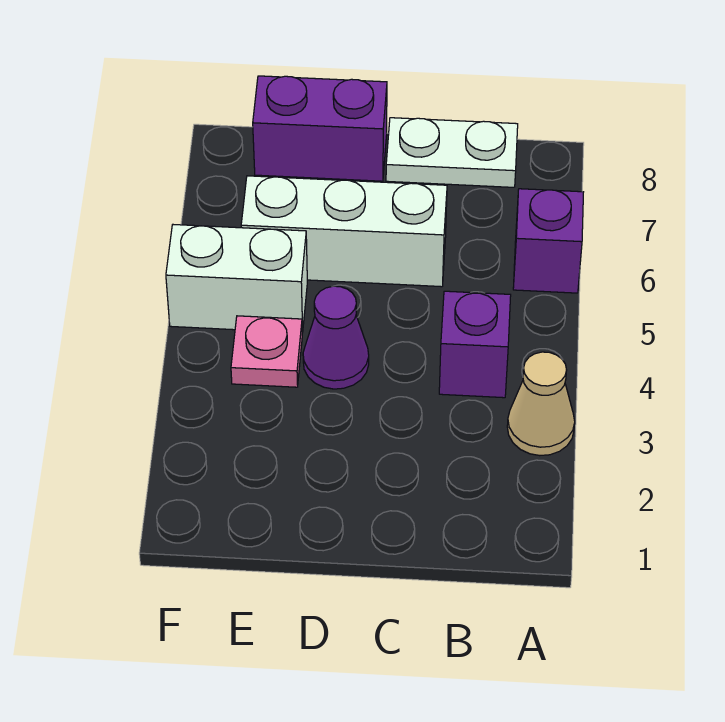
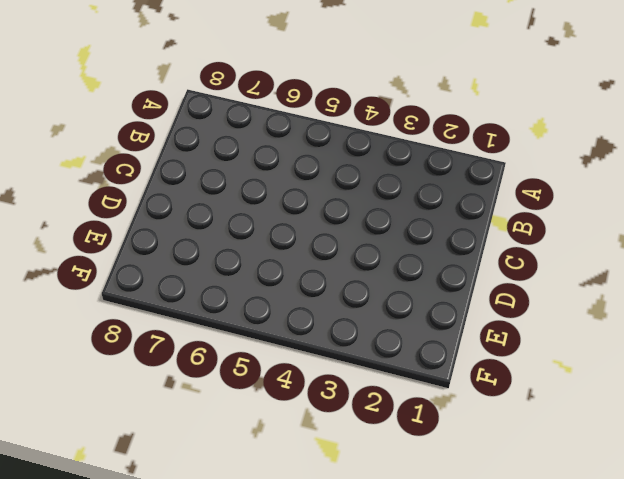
none -> tan 1x1 cone [507,352,575,456]
none -> purple 1x1 brick [513,189,583,293]

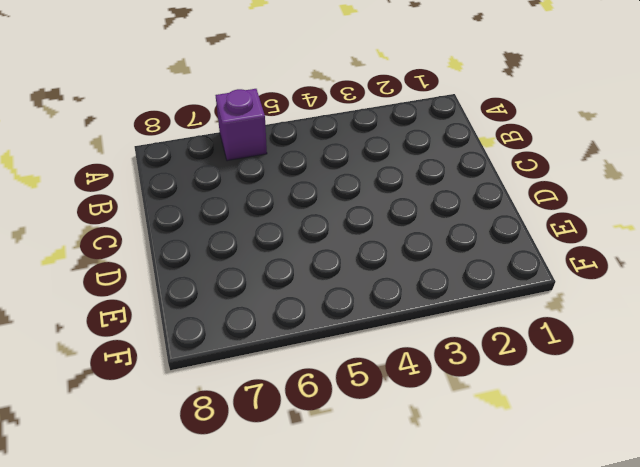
none -> tan 1x1 cone [507,352,575,456]
none -> purple 1x1 brick [439,291,511,398]

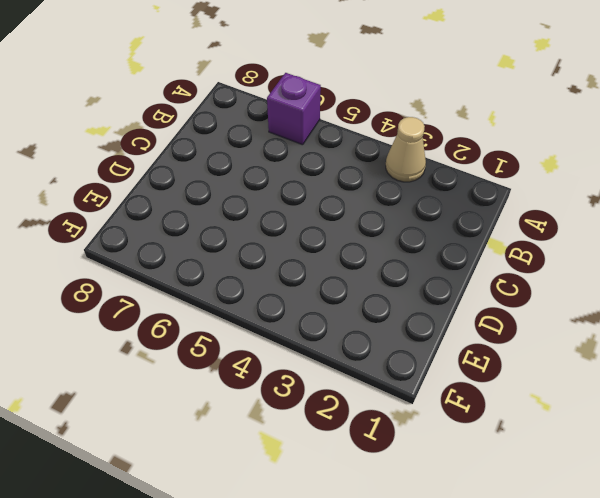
none -> purple 1x1 brick [439,291,511,398]
none -> white 1x2 plate [386,118,518,187]

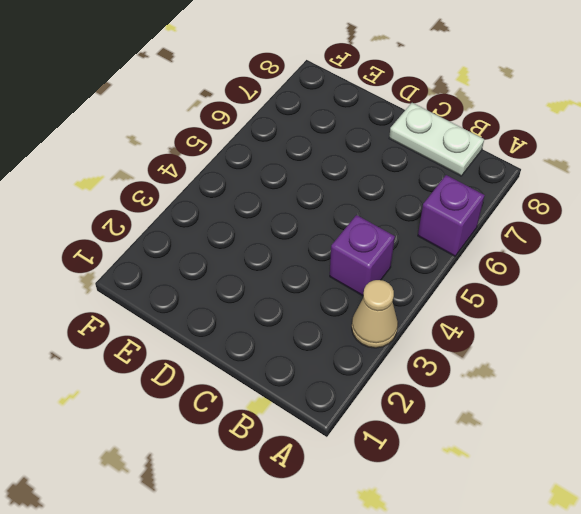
none -> white 1x3 brick [241,176,447,287]
none -> purple 1x1 cone [303,286,369,389]

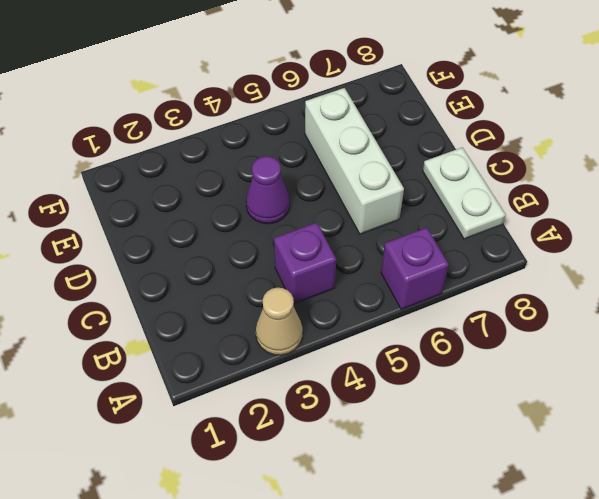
none -> purple 1x2 brick [253,76,387,181]
none -> pink 1x1 plate [231,316,302,387]

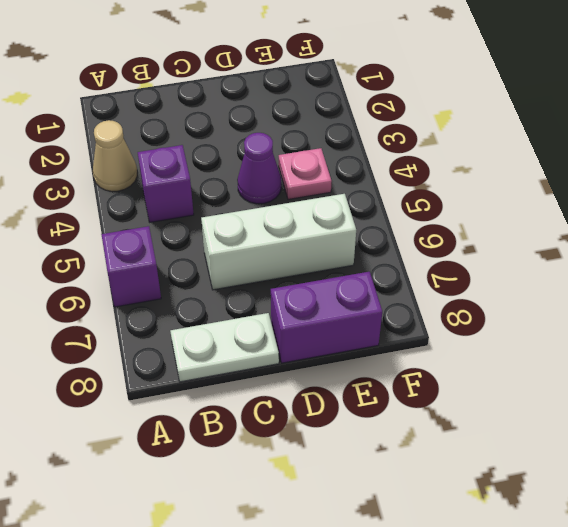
none -> white 1x2 brick [166,225,307,333]

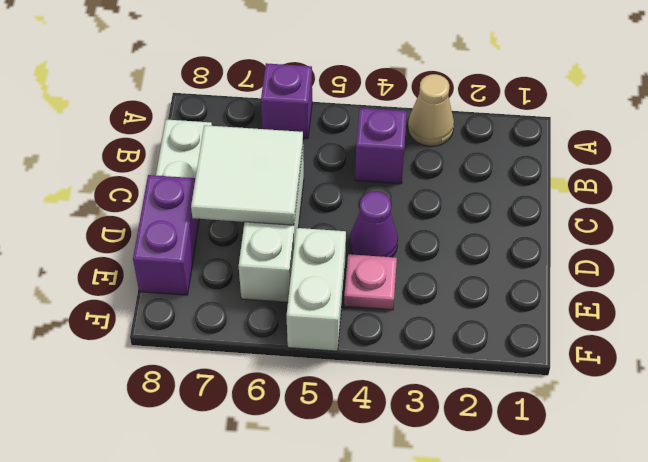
white 2x2 tile [191,125,303,225] -> none

